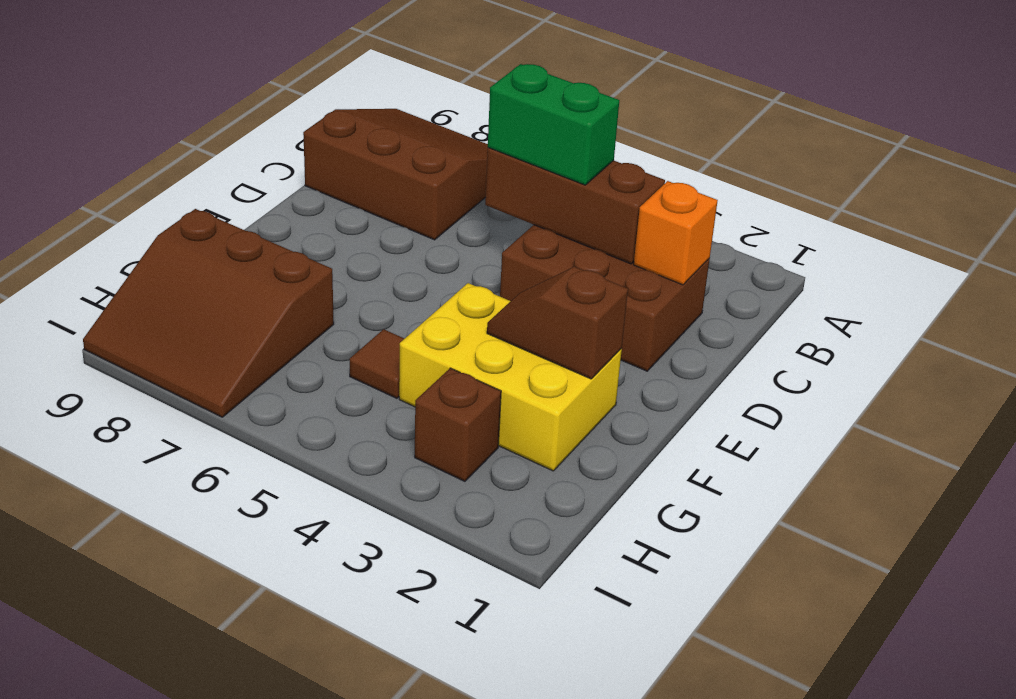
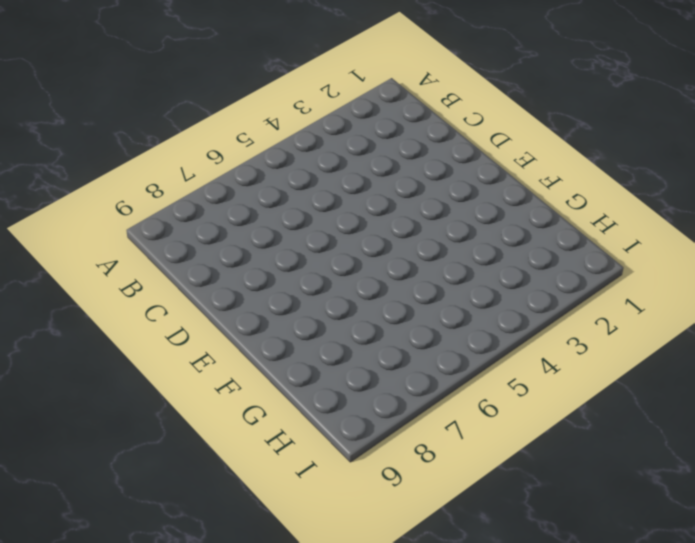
none -> brown 3x3 slope [303,109,488,240]
none -> brown 2x3 brick [500,225,710,371]

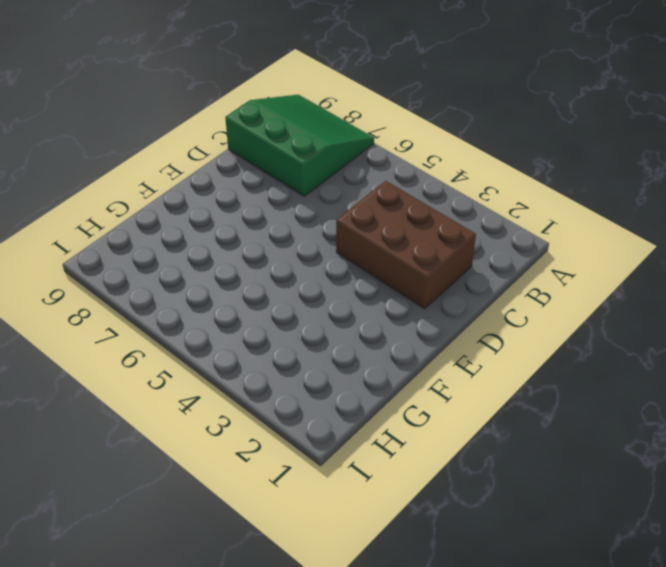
green 3x3 slope [225,95,374,196] -> brown 3x3 slope [303,109,488,240]
none -> yellow 2x3 brick [399,283,622,471]
none -> brown 1x1 tile [350,329,404,398]

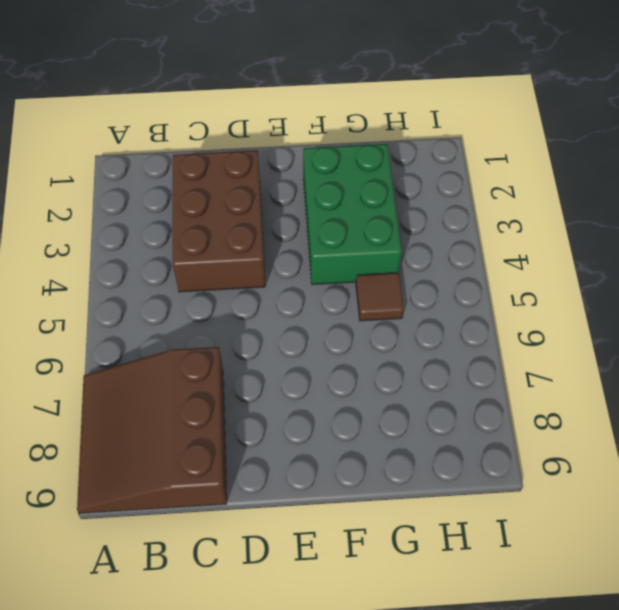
green 2x3 brick [303,144,402,284] -> yellow 2x3 brick [399,283,622,471]
none -> brown 3x3 slope [83,209,334,417]
none -> brown 1x1 brick [415,368,501,481]

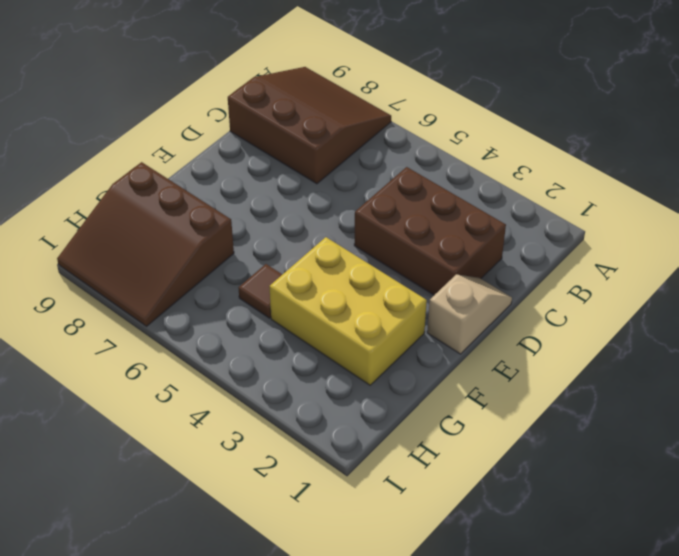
tan 1x2 slope [427,275,512,354] -> none
none -> brown 1x1 brick [415,368,501,481]
none -> orange 1x1 brick [634,181,718,285]

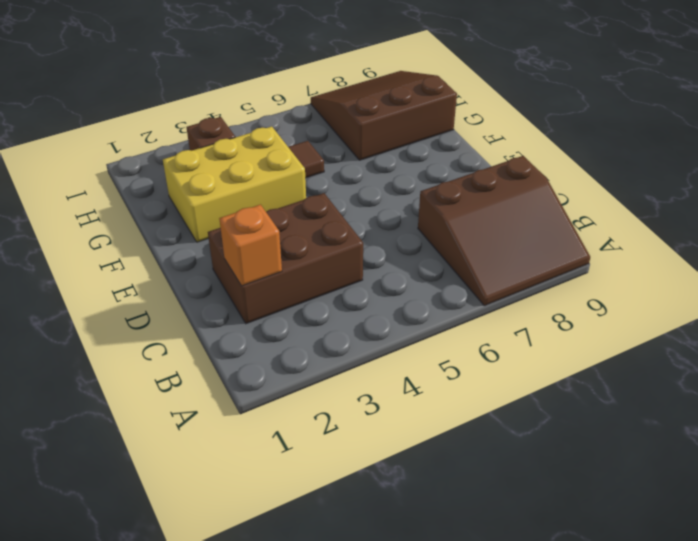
none -> brown 1x3 brick [485,148,665,264]
none -> brown 1x2 slope [487,267,628,379]

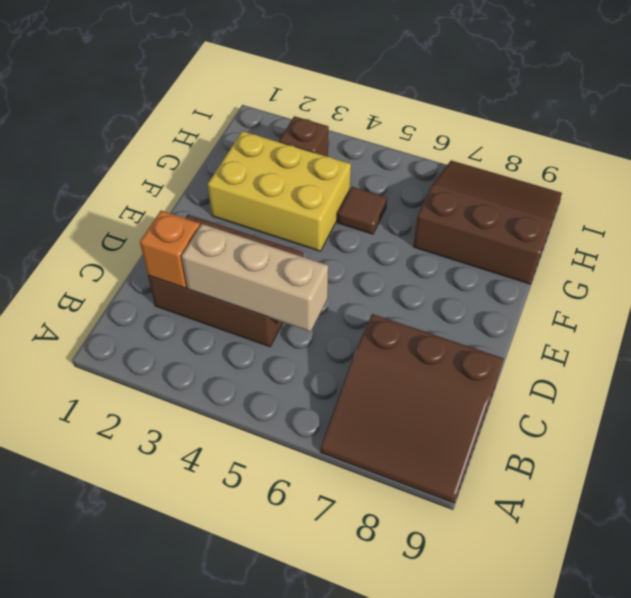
tan 1x3 brick [182,224,328,332] -> brown 1x3 brick [485,148,665,264]
none -> brown 1x2 slope [487,267,628,379]
none -> green 1x2 brick [488,64,619,185]

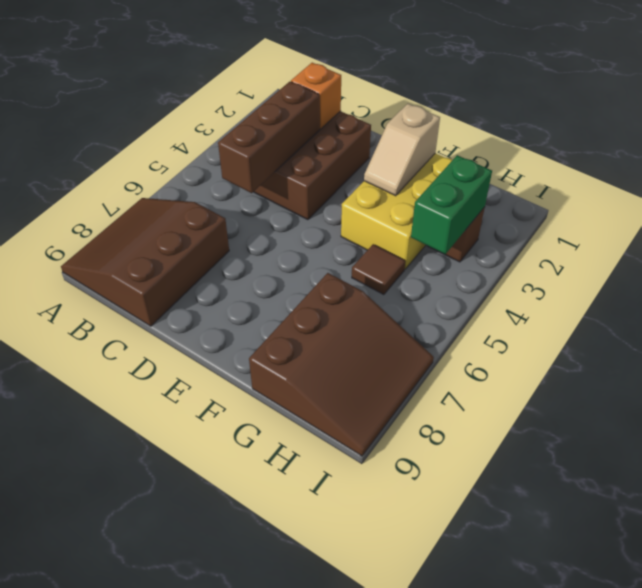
tan 1x2 slope [364,104,440,196] -> brown 1x2 slope [487,267,628,379]
green 1x2 brick [411,155,492,254] -> green 1x2 brick moved to [488,64,619,185]

